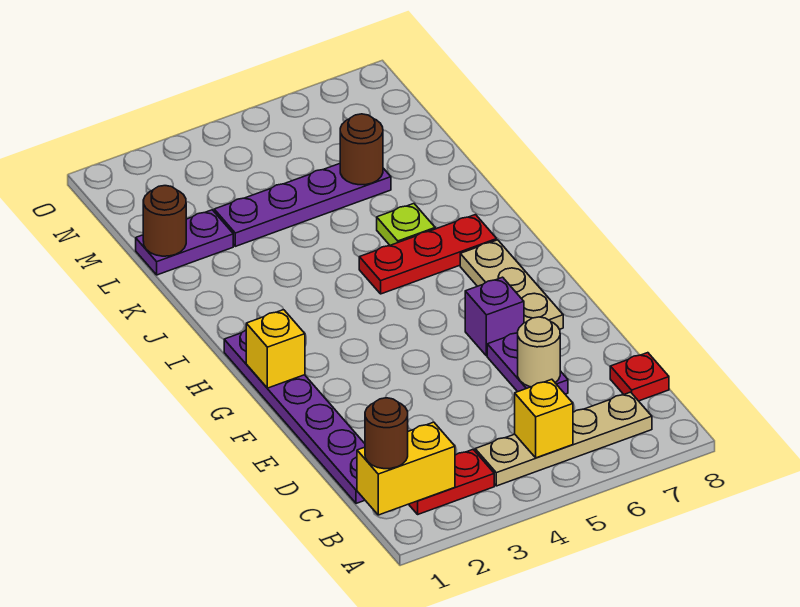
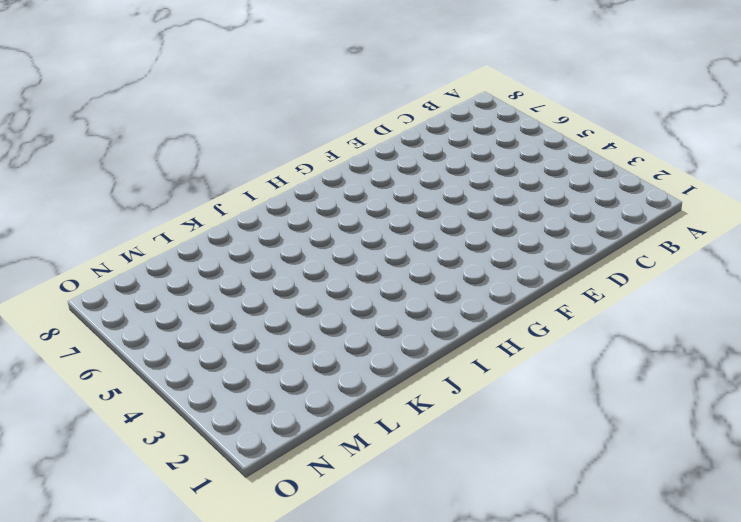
none -> red 1x2 plate [409,450,494,514]
none -> tan 1x4 plate [475,392,652,486]
none -> purple 1x6 plate [224,330,365,503]

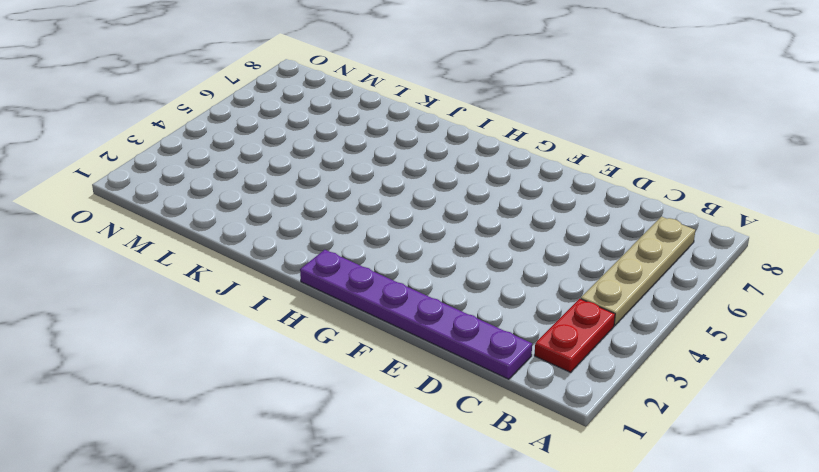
none -> red 1x1 plate [610,353,669,401]
none -> purple 1x2 plate [487,333,568,394]
none -> purple 1x1 brick [465,277,524,356]

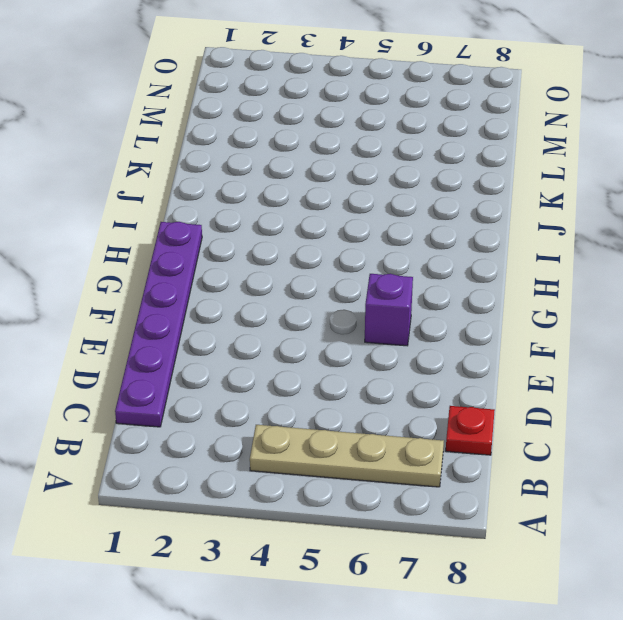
none -> red 1x2 plate [409,450,494,514]
none -> purple 1x2 plate [487,333,568,394]
none -> tan 1x3 plate [460,240,563,329]

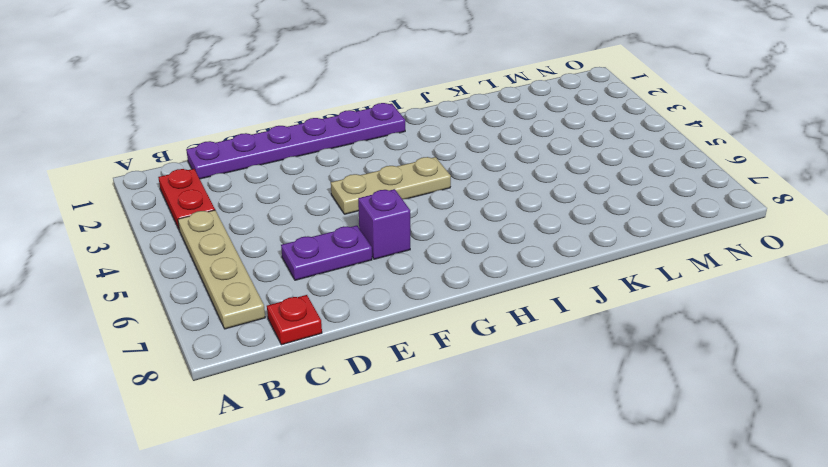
tan 1x3 plate [331,157,451,214] -> tan 1x3 plate moved to [460,240,563,329]
none -> red 1x3 plate [359,215,497,294]
none -> lime 1x1 plate [377,204,435,245]
none -> purple 1x2 plate [136,210,233,275]

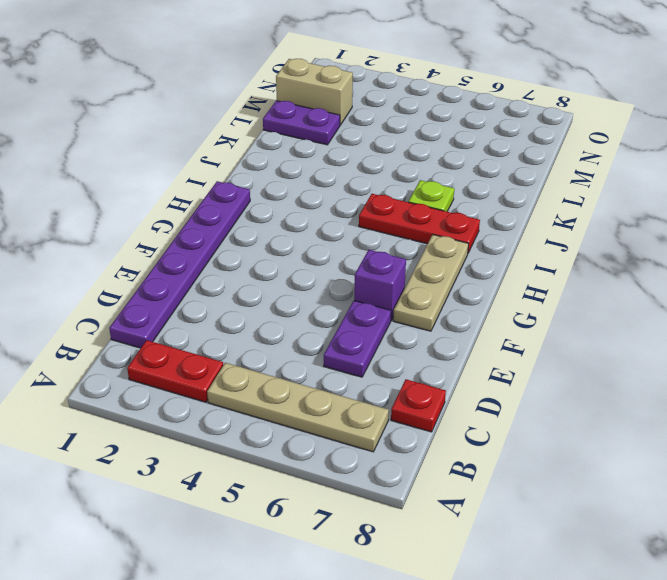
tan 1x2 brick [276,59,353,125] -> none
none -> purple 1x4 plate [214,164,391,246]
none -> yellow 1x2 brick [357,422,455,515]
none -> yellow 1x1 brick [515,379,573,458]

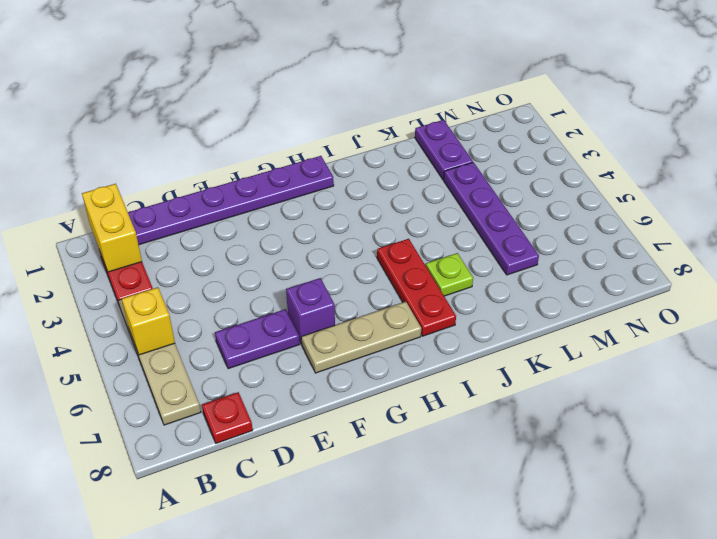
none -> tan 1x1 round brick [518,317,560,387]
none -> yellow 1x1 brick [246,310,305,388]
none -> brown 1x1 round brick [143,186,186,256]

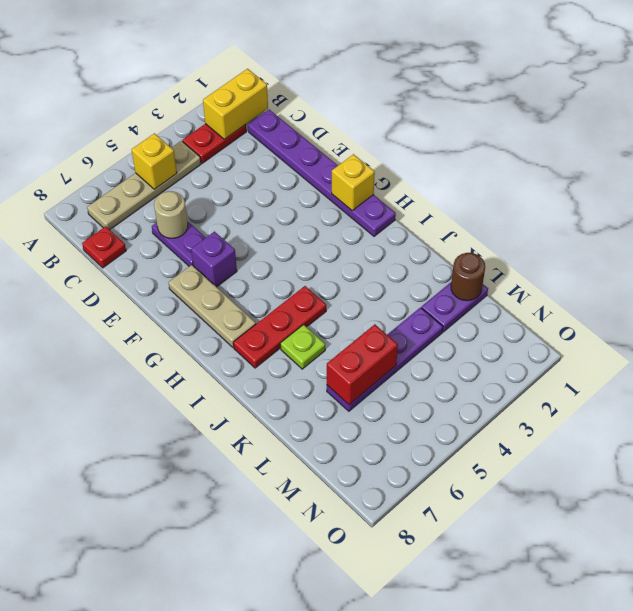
red 1x2 brick [327,324,398,405] -> brown 1x1 round brick [340,114,383,185]
none -> brown 1x1 round brick [365,398,408,469]

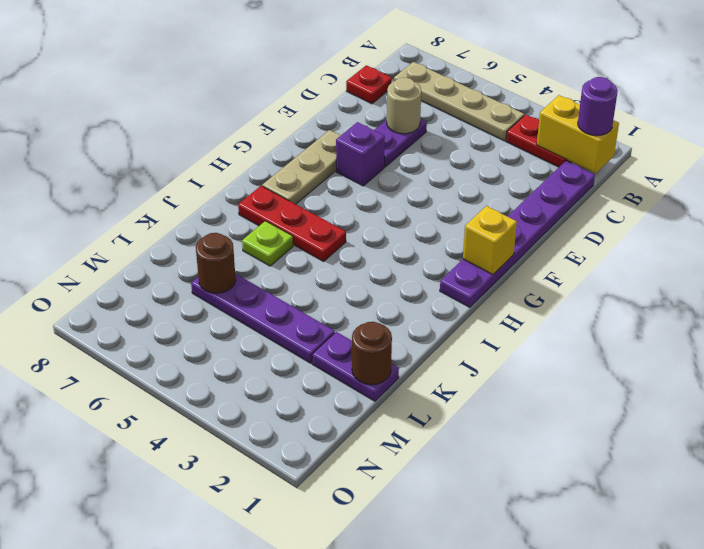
purple 1x1 round brick [578,77,618,136] -> brown 1x1 round brick [365,398,408,469]
none -> yellow 1x1 brick [515,379,573,458]

